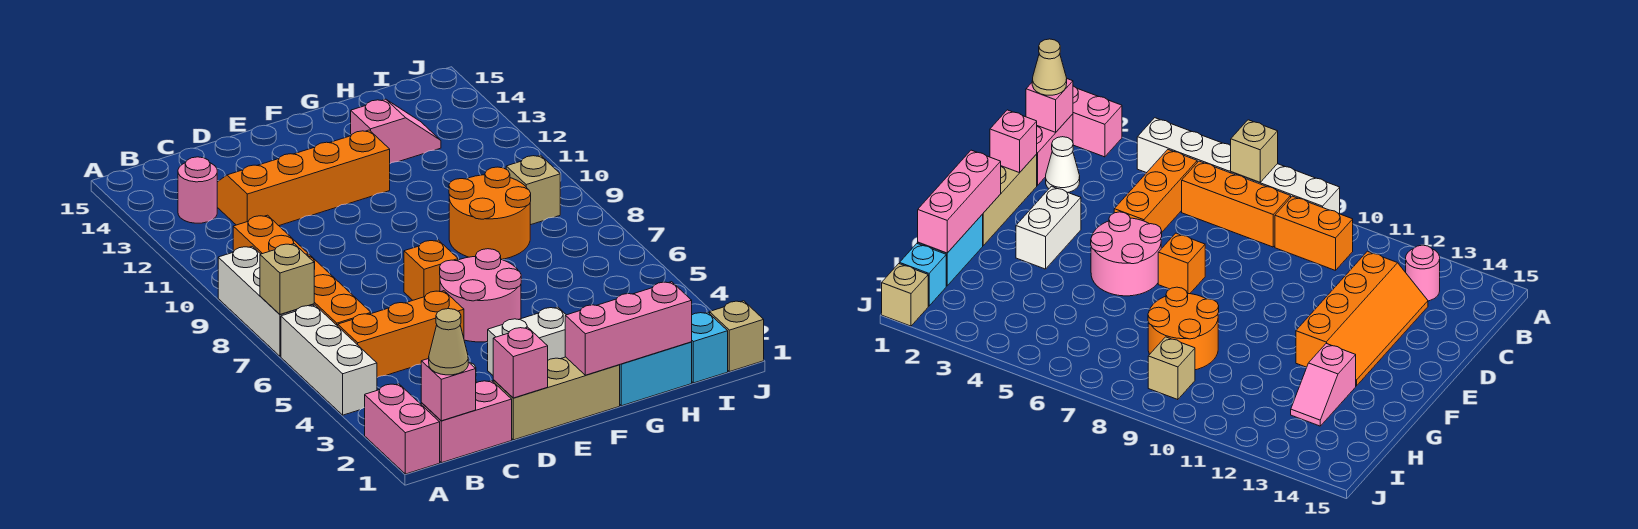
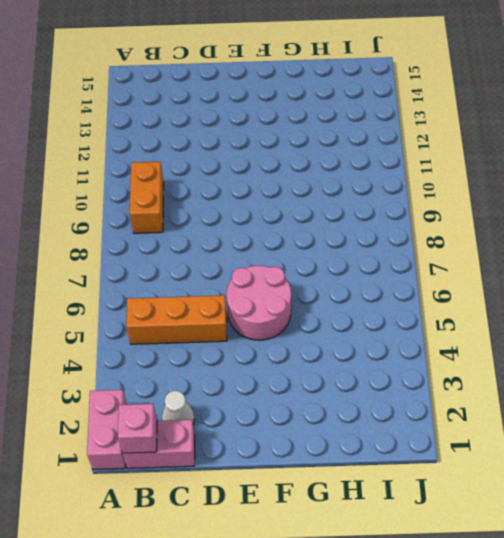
none -> white 1x3 brick [281,305,377,415]
none -> white 1x3 brick [218,246,314,356]
none -> orange 1x3 brick [307,255,371,326]

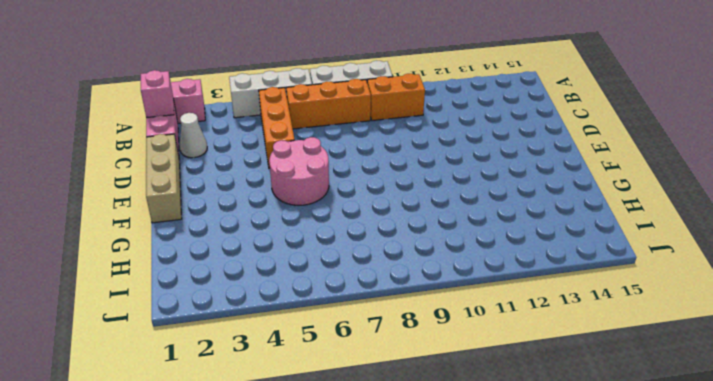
none -> pink 1x1 round brick [178,157,217,223]
none -> orange 2x4 slope [217,130,390,226]
none -> white 1x2 brick [488,307,566,375]

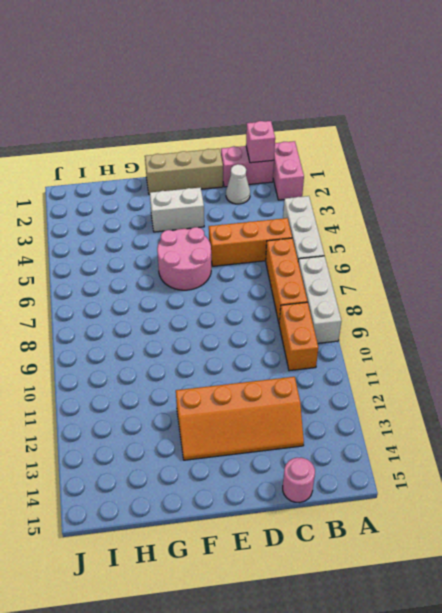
pink 1x1 round brick [283,458,315,503] -> pink 1x1 round brick moved to [178,157,217,223]
none -> orange 1x1 brick [404,240,458,300]
none -> cyan 1x2 brick [620,342,692,406]
none -> orange 2x2 round brick [449,167,531,259]

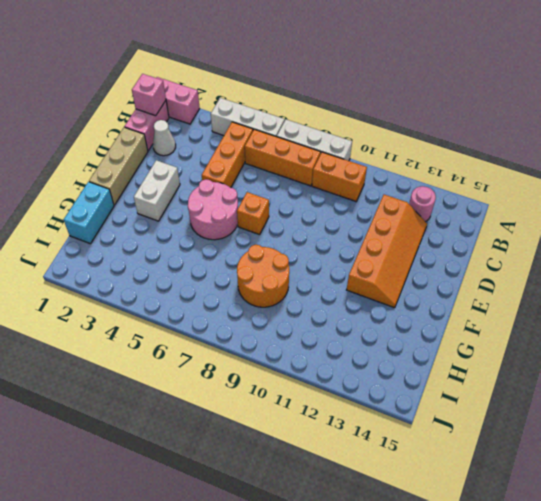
none -> pink 1x2 slope [351,99,441,163]
none -> cyan 1x1 brick [692,312,728,383]
none -> tan 1x1 brick [506,155,560,225]

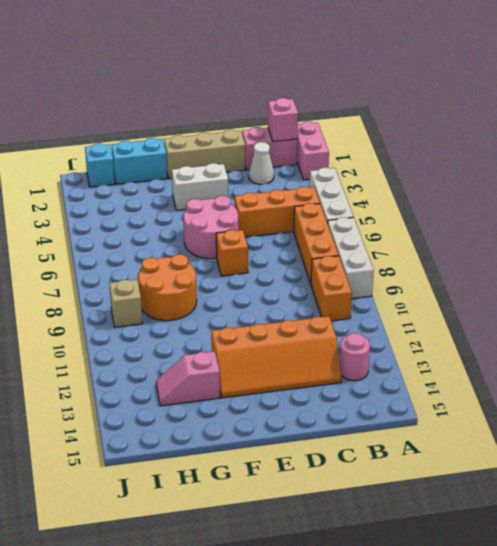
none -> tan 1x1 brick [710,301,764,372]
none -> tan 1x1 brick [260,244,314,314]
none -> pink 1x1 brick [493,327,548,398]

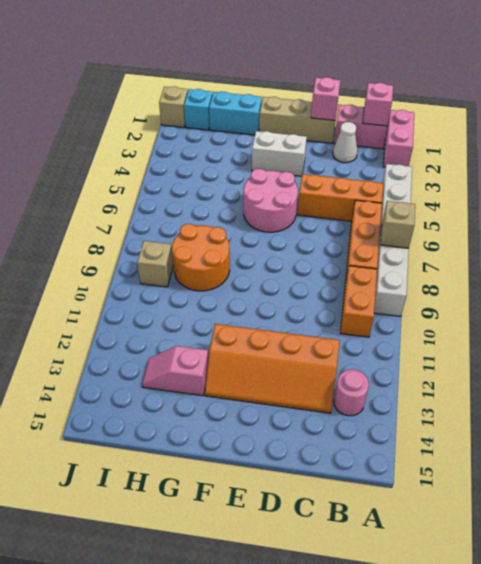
none -> orange 1x1 brick [404,240,458,300]
none -> pink 1x3 brick [565,282,692,375]
none -> tan 1x1 cone [429,309,468,375]

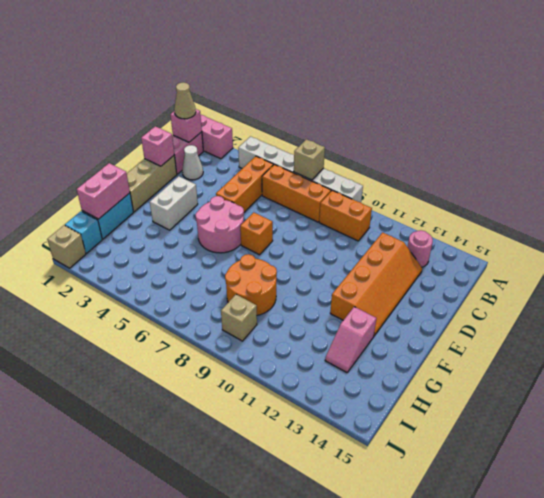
pink 1x2 brick [77,163,130,219] -> pink 1x3 brick [565,282,692,375]

